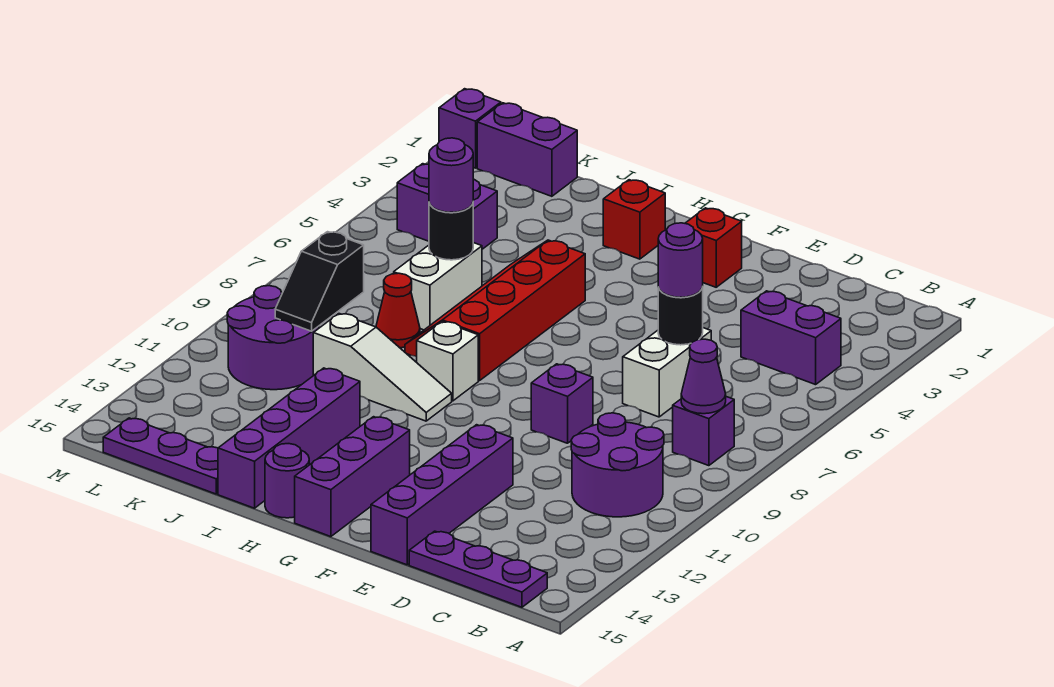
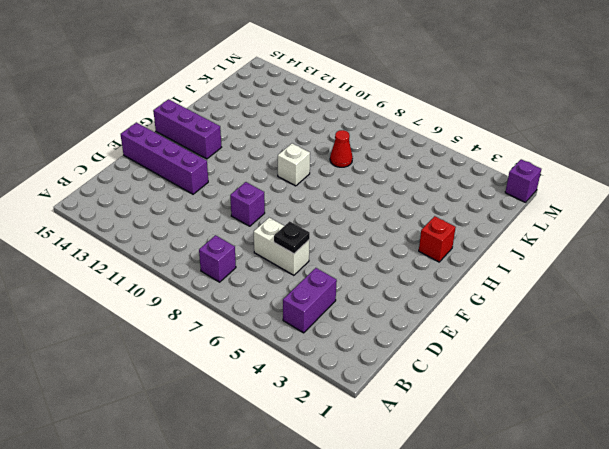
black 1x1 plate [274,221,310,254] -> black 1x1 round brick [658,287,703,345]
none -> purple 2x2 round brick [571,413,664,517]
none -> purple 1x3 plate [409,531,547,607]
none -> red 1x1 brick [685,208,742,287]

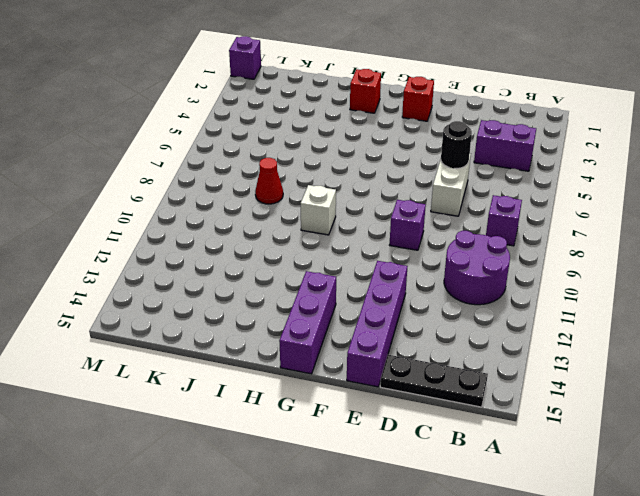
black 1x3 plate [380,355,488,407] -> purple 1x3 plate [409,531,547,607]
none -> red 2x4 slope [405,240,585,381]
none -> white 1x3 slope [313,314,452,421]
none -> purple 1x1 round brick [265,444,309,518]

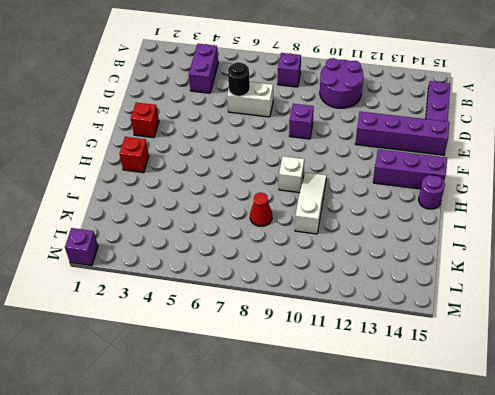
none -> red 2x4 slope [405,240,585,381]
none -> purple 1x4 brick [218,368,360,508]
none -> white 1x2 brick [394,243,482,330]

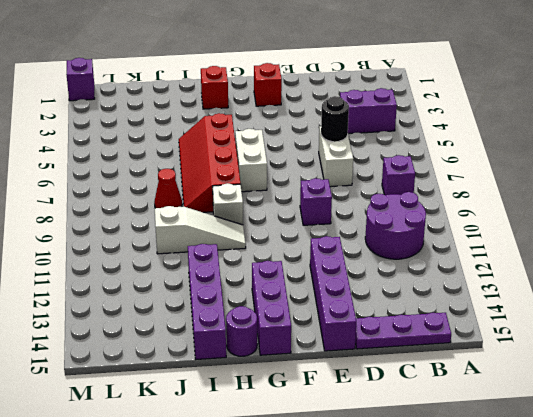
white 1x2 brick [235,129,267,192] -> white 1x2 brick moved to [394,243,482,330]
none -> purple 1x3 plate [103,418,218,494]
none -> purple 1x2 brick [477,103,577,196]
none -> purple 1x2 brick [397,164,497,249]

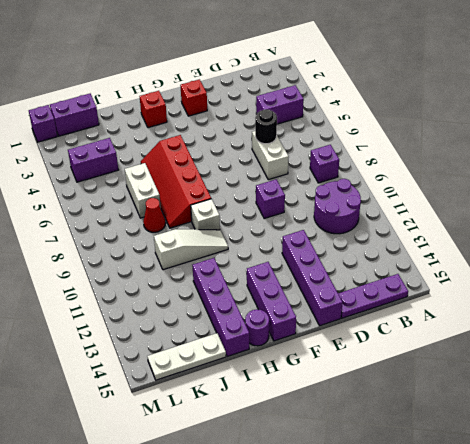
white 1x3 plate [147,333,226,380] -> purple 1x3 plate [103,418,218,494]
none -> purple 2x2 round brick [227,286,319,390]
none -> purple 1x1 cone [681,339,726,414]
none -> black 1x1 round brick [429,203,473,260]

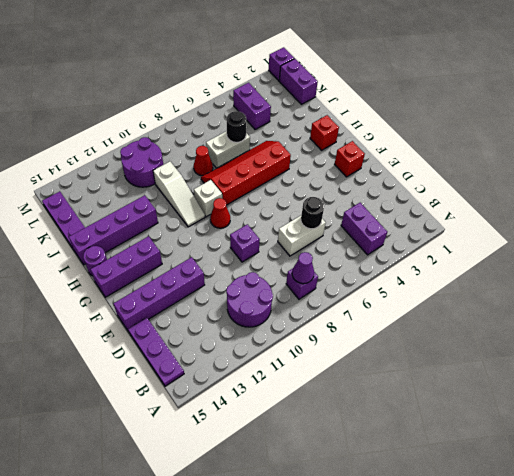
red 1x1 cone [210,198,230,228] -> none
none -> black 1x2 slope [275,232,364,331]
none -> purple 1x1 round brick [658,223,703,297]
none -> purple 1x1 round brick [429,138,473,212]

